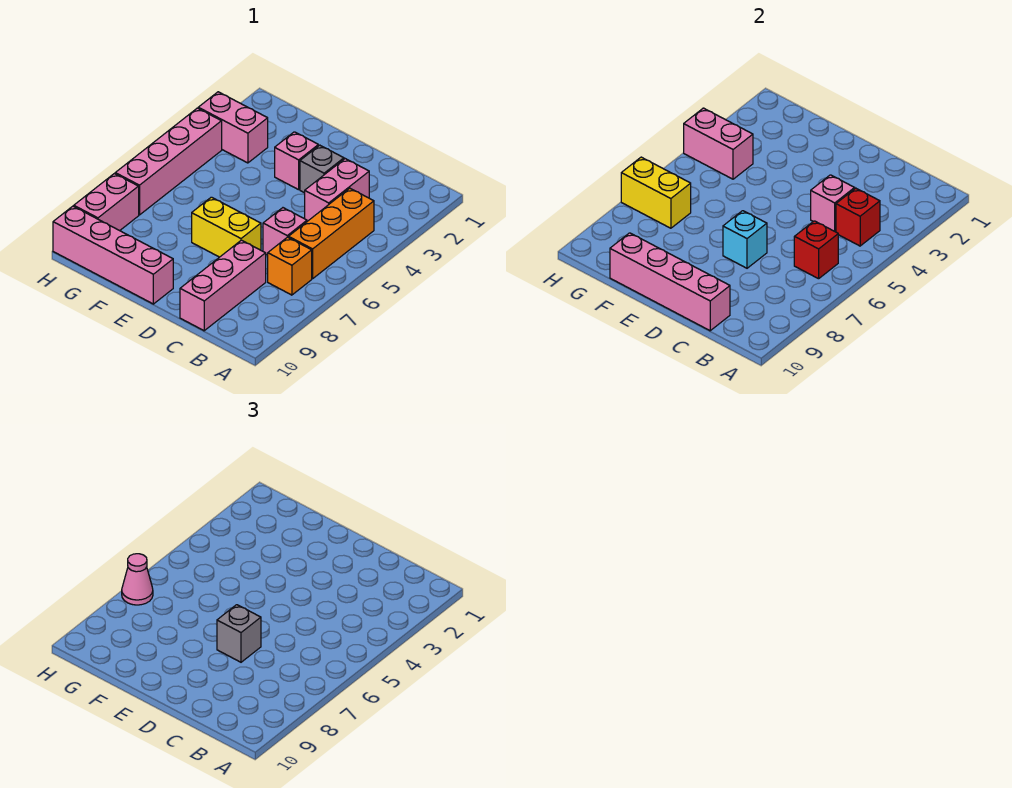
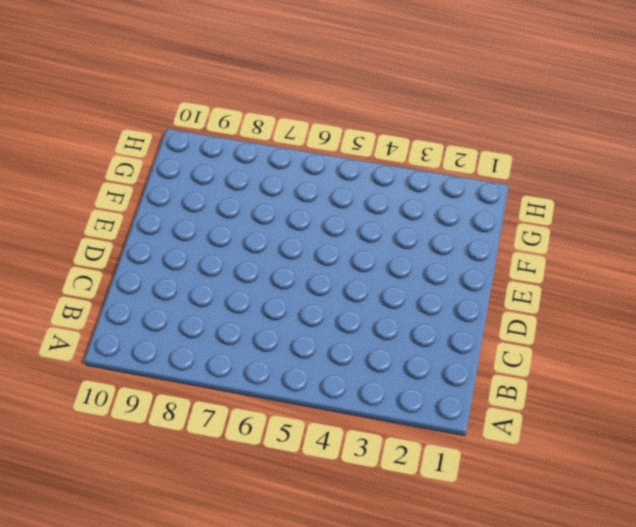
none -> orange 1x3 brick [288,188,374,279]
none -> orange 1x1 brick [268,237,312,295]
none -> pink 1x2 brick [305,159,369,221]

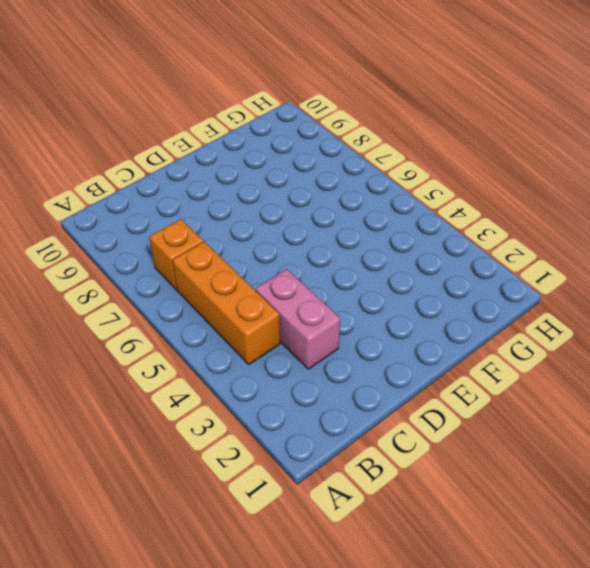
none -> pink 1x1 brick [263,208,307,255]
none -> pink 1x3 brick [180,240,266,331]
none -> grey 1x1 brick [300,145,344,193]

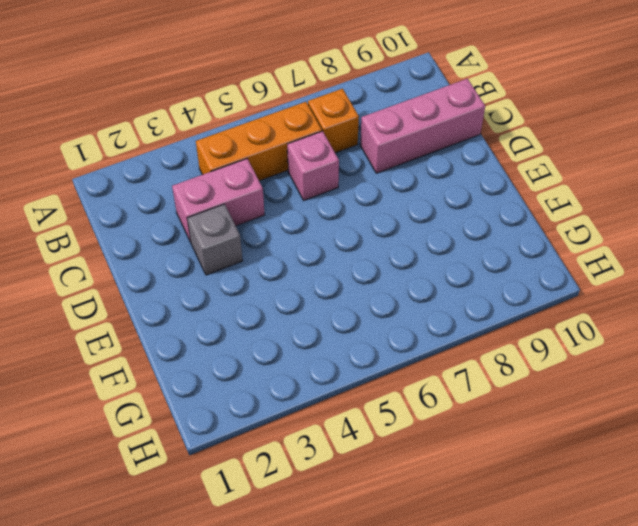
none -> yellow 1x2 brick [192,197,261,257]
none -> pink 1x1 brick [275,132,318,190]
none -> pink 1x4 brick [53,206,173,304]

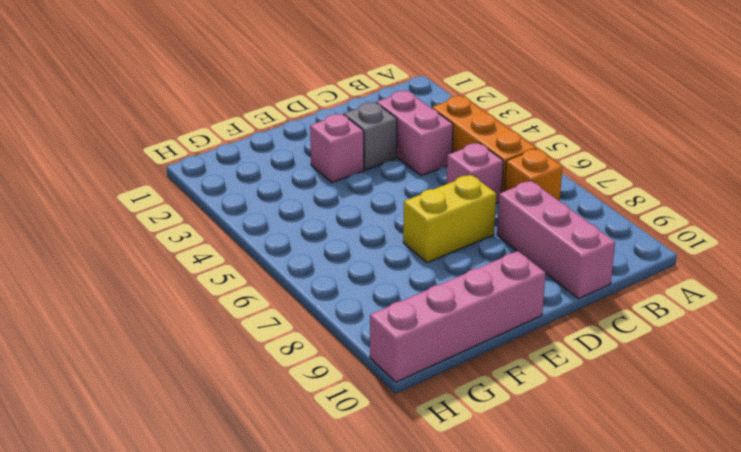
none -> pink 1x2 brick [198,92,268,163]
none -> pink 1x4 brick [115,108,222,215]
none -> pink 1x2 brick [74,174,139,231]

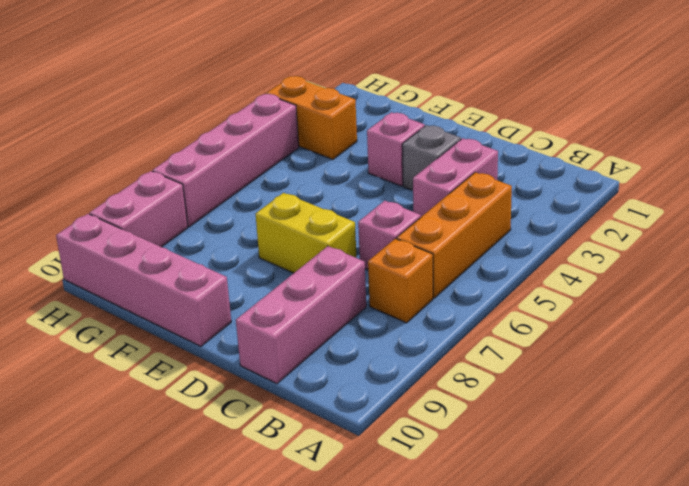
orange 1x2 brick [266,76,357,159] -> pink 1x2 brick [198,92,268,163]
none -> red 1x1 brick [836,188,880,246]
none -> red 1x1 brick [794,221,838,279]
none -> pink 1x1 brick [811,175,855,232]

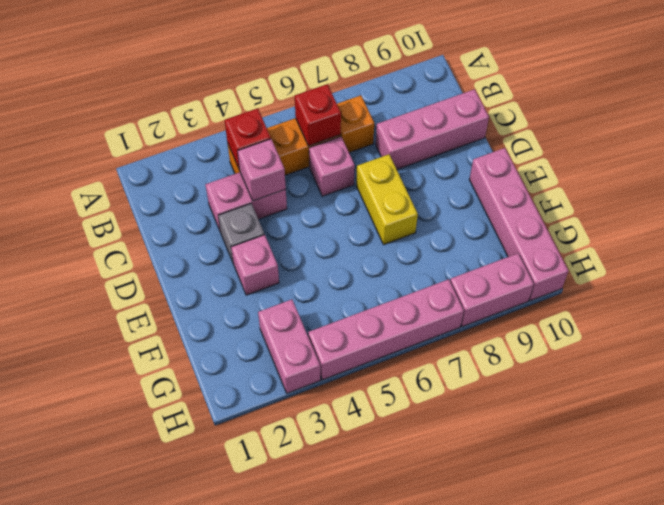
none -> pink 1x4 brick [610,233,730,331]
none -> cyan 1x1 brick [723,211,767,268]
none -> pink 1x2 brick [684,108,753,179]

